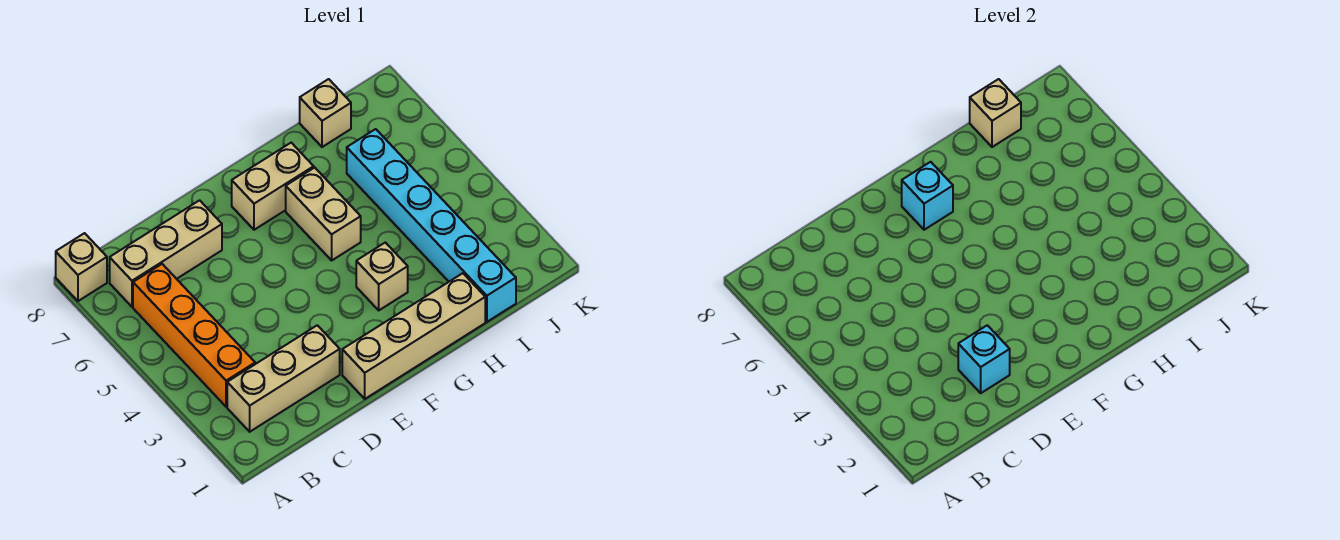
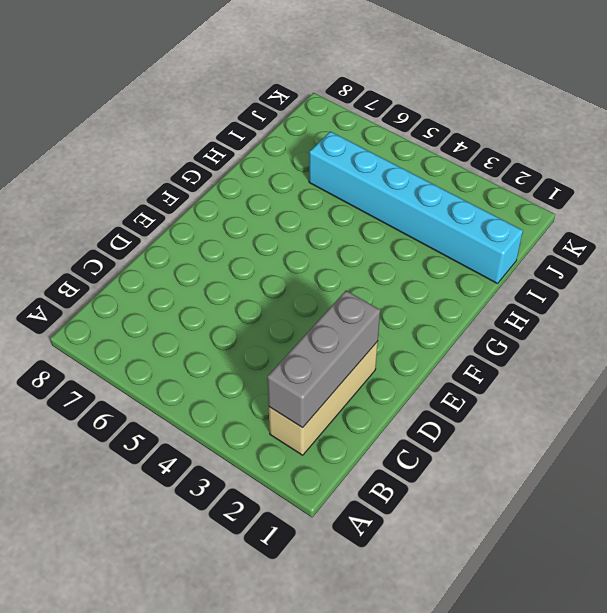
grey 1x3 brick [267,291,380,428] -> cyan 1x1 brick [958,325,1010,393]
none -> tan 1x1 brick [56,233,107,301]
none -> orange 1x4 brick [133,264,255,407]
none -> tan 1x3 brick [110,200,222,307]

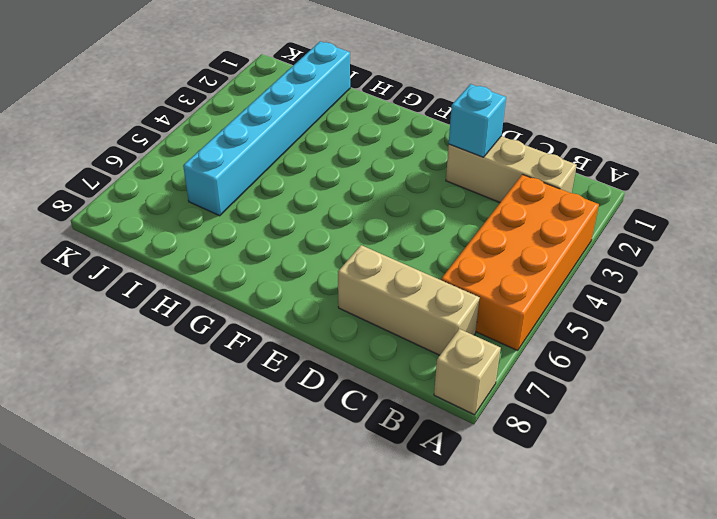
orange 2x4 brick [441,174,599,351] -> orange 1x4 brick [133,264,255,407]
none -> tan 1x4 brick [342,273,485,399]
none -> tan 1x2 brick [232,143,314,230]
none -> tan 1x1 brick [356,242,408,310]

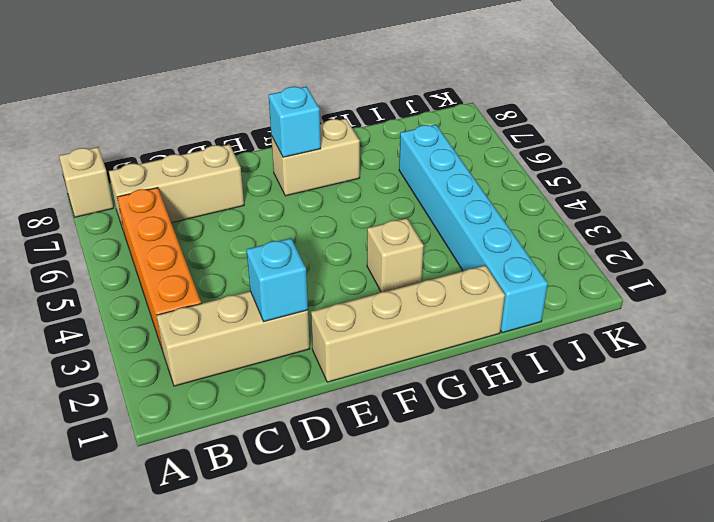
none -> tan 1x2 brick [286,168,361,260]
none -> tan 1x1 brick [300,79,351,147]
none -> tan 1x1 brick [970,79,1021,147]

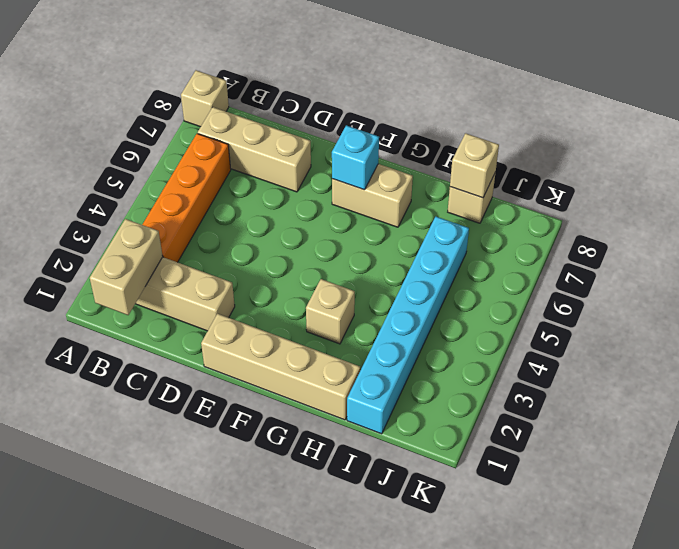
tan 1x2 brick [90,219,163,315] -> tan 1x2 brick moved to [286,168,361,260]
none -> cyan 1x1 brick [958,325,1010,393]

